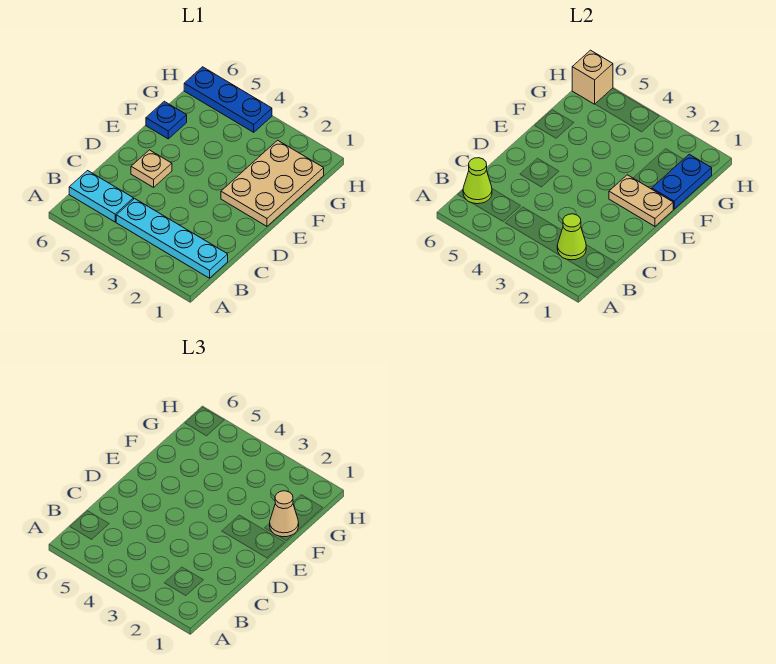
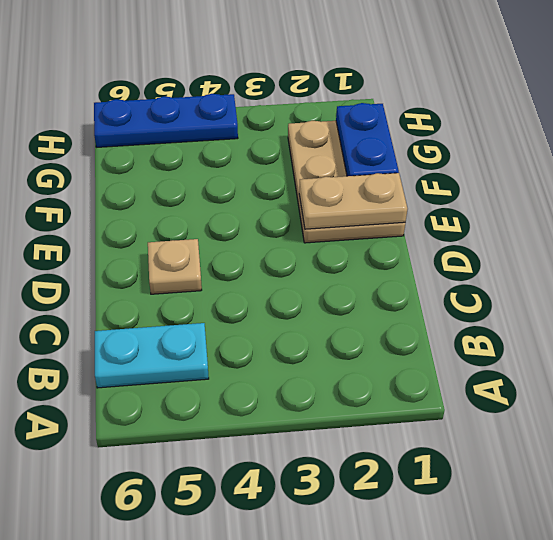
none -> cyan 1x4 plate [116,199,228,278]
none -> blue 1x1 plate [146,101,187,139]
none -> lime 1x1 cone [557,214,586,260]

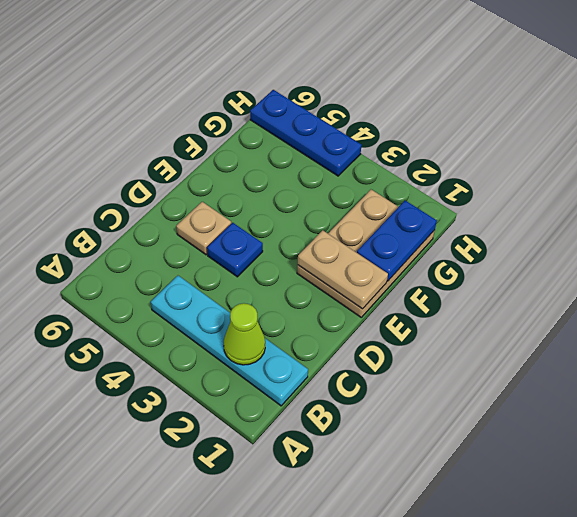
blue 1x1 plate [207,223,263,277] -> blue 1x1 plate moved to [146,101,187,139]
none -> cyan 1x2 plate [69,171,134,222]
none -> lime 1x1 cone [463,158,492,204]
none -> tan 1x1 brick [572,50,613,104]

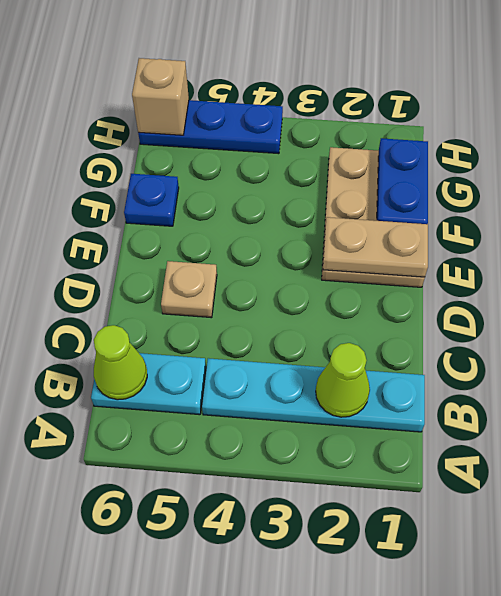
none -> tan 1x1 cone [270,491,299,537]

